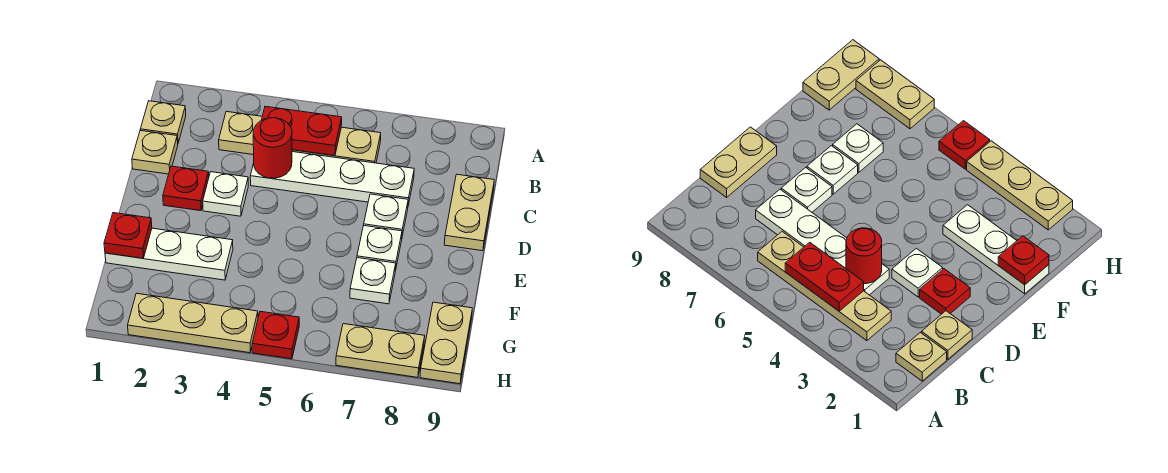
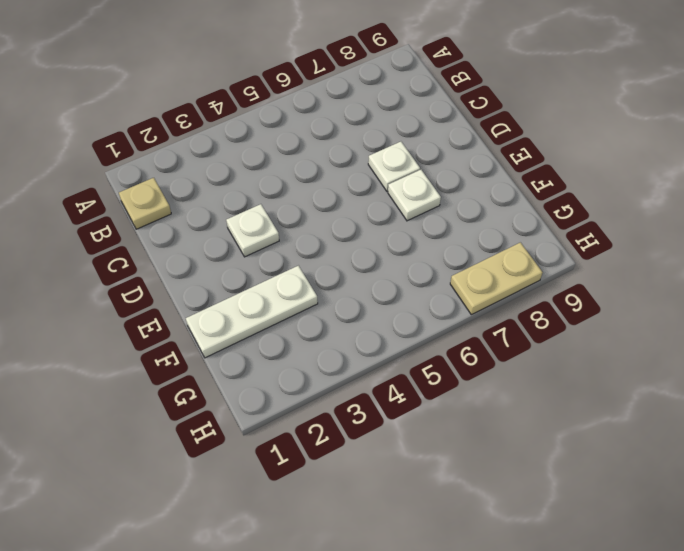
none -> tan 1x4 plate [219,112,381,163]
none -> tan 1x1 plate [132,130,178,174]
none -> white 1x4 plate [250,152,414,205]

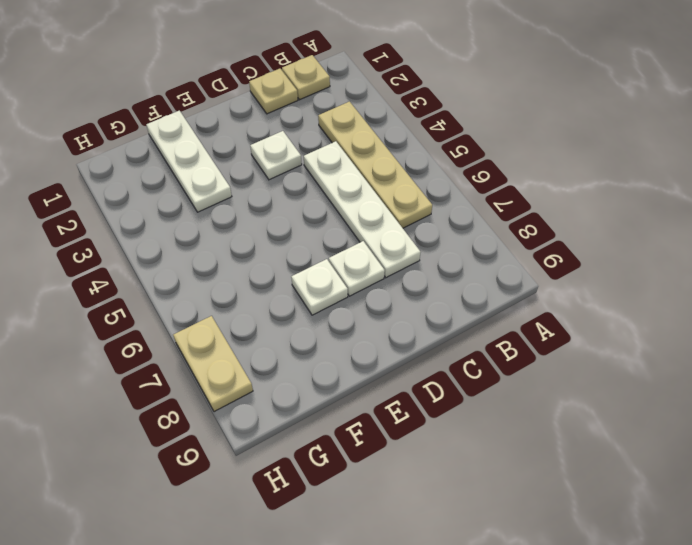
none -> tan 1x2 plate [444,174,494,251]
none -> red 1x1 plate [163,166,209,211]
none -> white 1x1 plate [350,258,396,304]

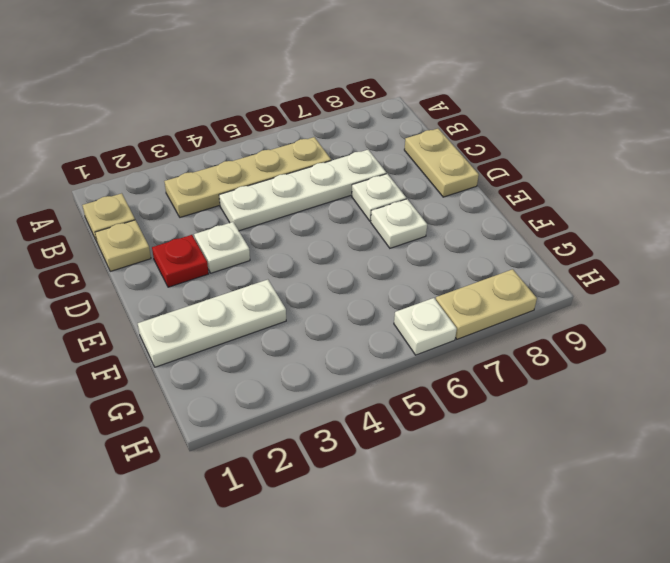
white 1x1 plate [394,298,457,355] -> white 1x1 plate moved to [350,258,396,304]
none -> tan 1x2 plate [420,302,472,384]
none -> tan 1x3 plate [128,293,258,353]
none -> red 1x1 plate [252,311,299,359]

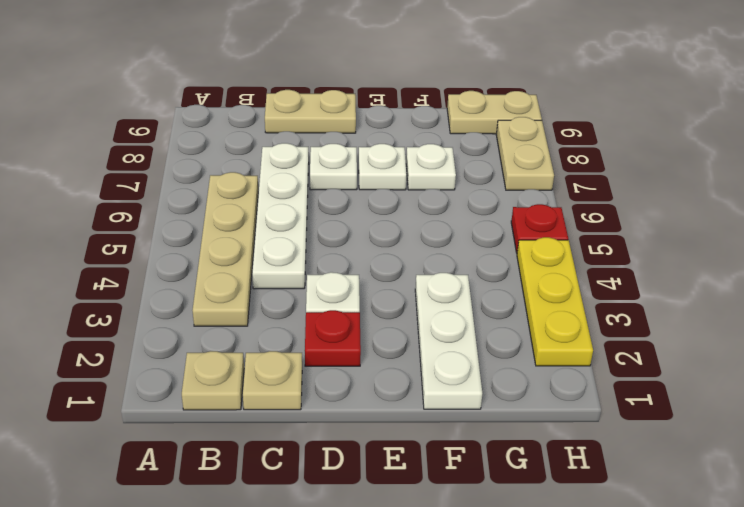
yellow 1x3 plate [517,237,593,366] -> tan 1x3 plate [128,293,258,353]
none -> red 1x2 plate [262,106,342,156]
none -> red 1x1 round brick [253,118,292,178]
none -> red 1x1 plate [104,213,152,258]

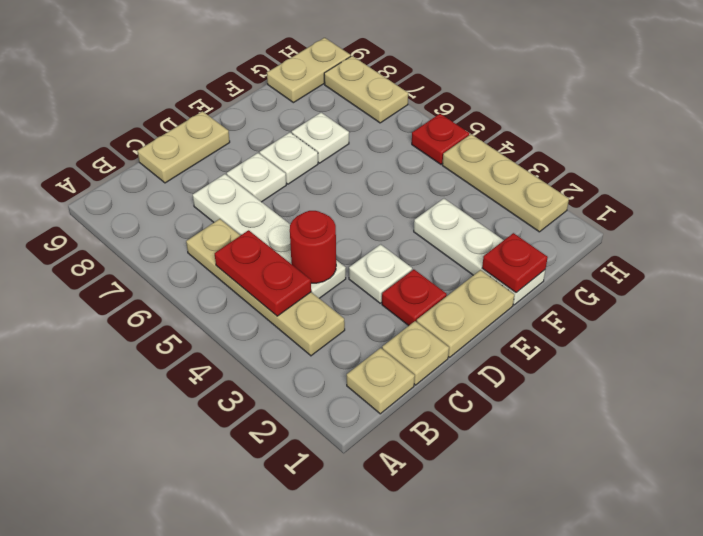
tan 1x2 plate [417,270,514,357] -> none

